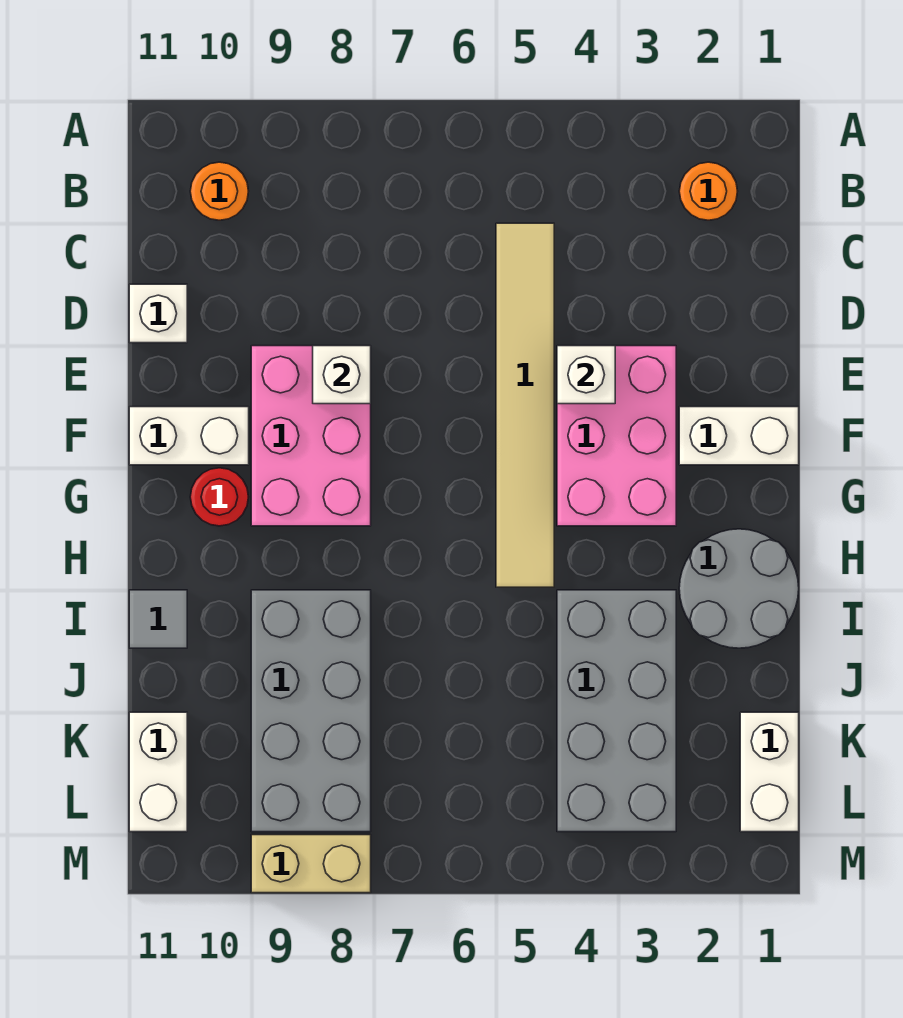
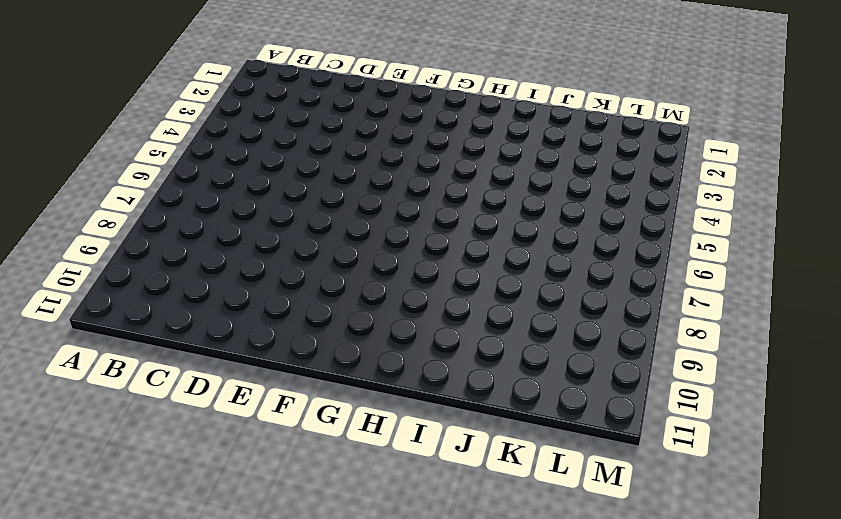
none -> orange 1x1 round brick [679,162,738,220]
none -> orange 1x1 round brick [190,162,249,220]
none -> tan 1x6 tile [496,223,554,587]

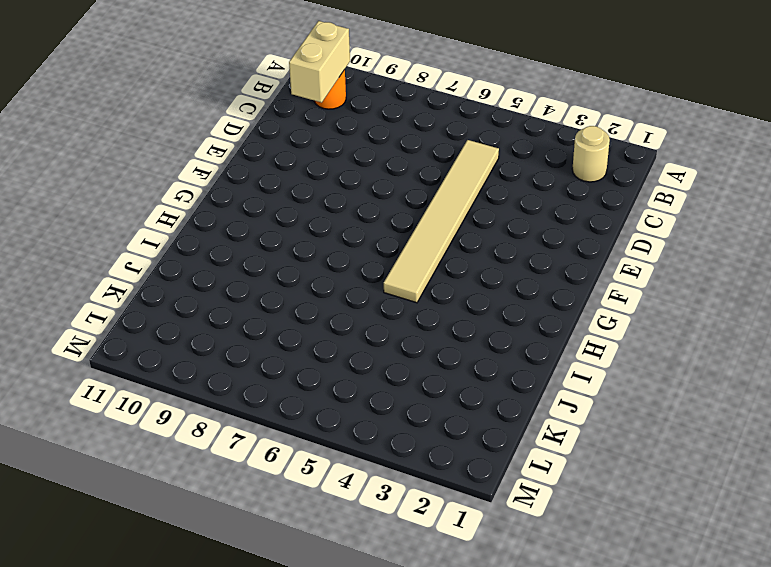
tan 1x1 round brick [572,126,610,182] -> orange 1x1 round brick [679,162,738,220]
tan 1x2 brick [289,21,350,103] -> tan 1x2 brick turned to [251,835,371,893]
none -> white 1x1 brick [129,284,187,343]
none -> pink 2x3 brick [557,346,676,526]
none -> pink 2x3 brick [251,346,371,526]

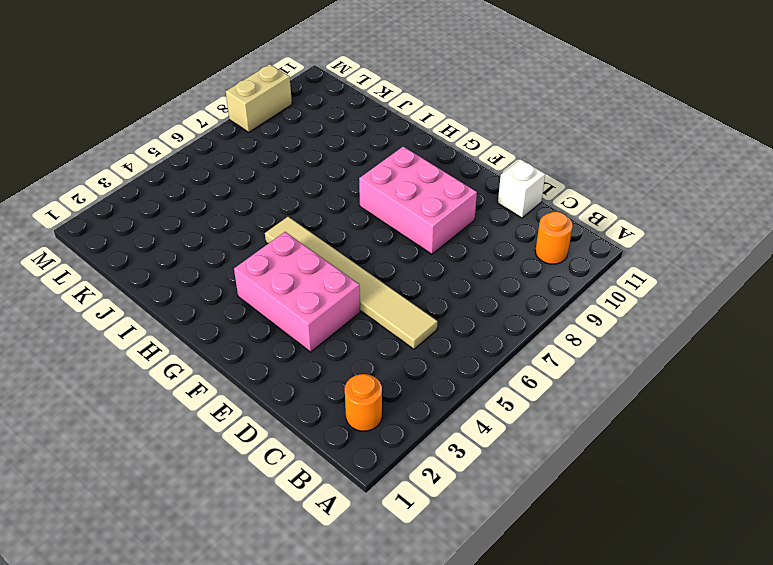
none -> white 1x2 brick [679,407,799,465]
none -> white 1x2 brick [129,407,249,465]
none -> red 1x1 round brick [190,468,248,526]

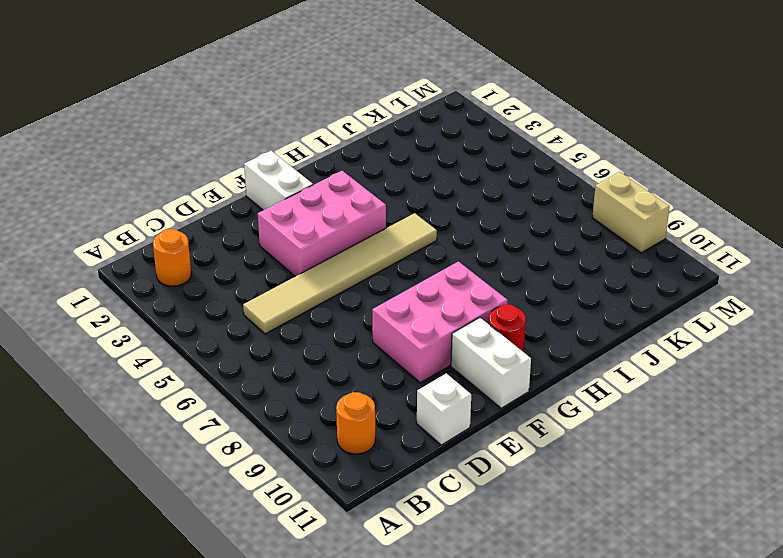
none -> grey 2x2 round brick [679,529,799,648]
none -> grey 2x4 brick [557,590,676,832]
none -> grey 2x4 brick [251,590,371,832]

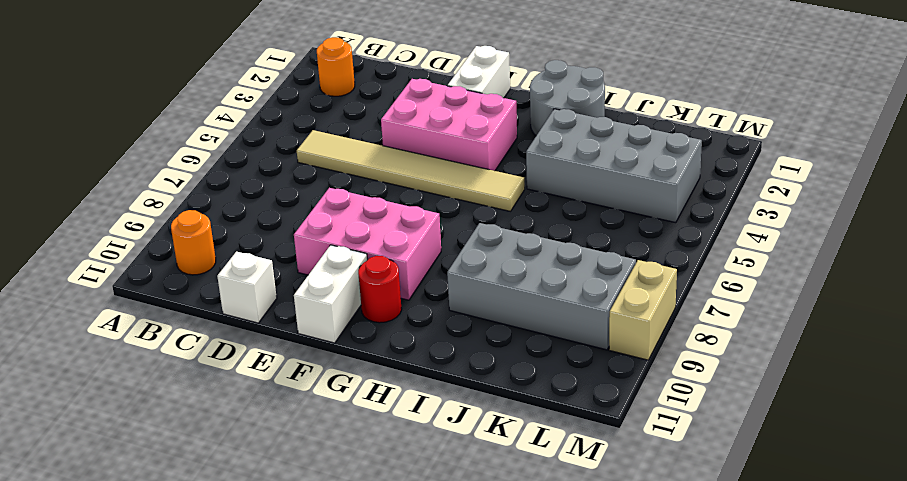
none -> grey 1x1 tile [129,590,187,648]
none -> white 1x2 brick [740,712,799,832]
none -> white 1x2 brick [129,712,187,832]

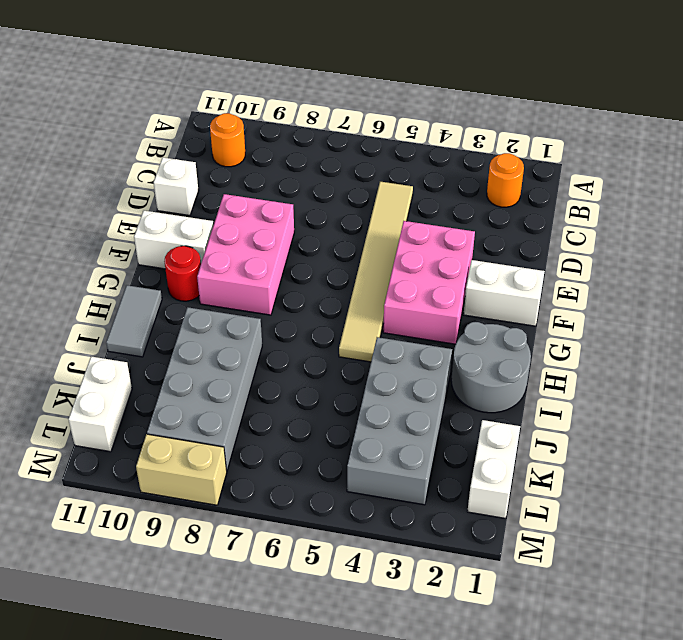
grey 1x2 tile [106,285,162,357] -> grey 1x1 tile [129,590,187,648]
none -> white 1x1 brick [557,346,615,404]
none -> white 1x1 brick [313,346,371,404]

